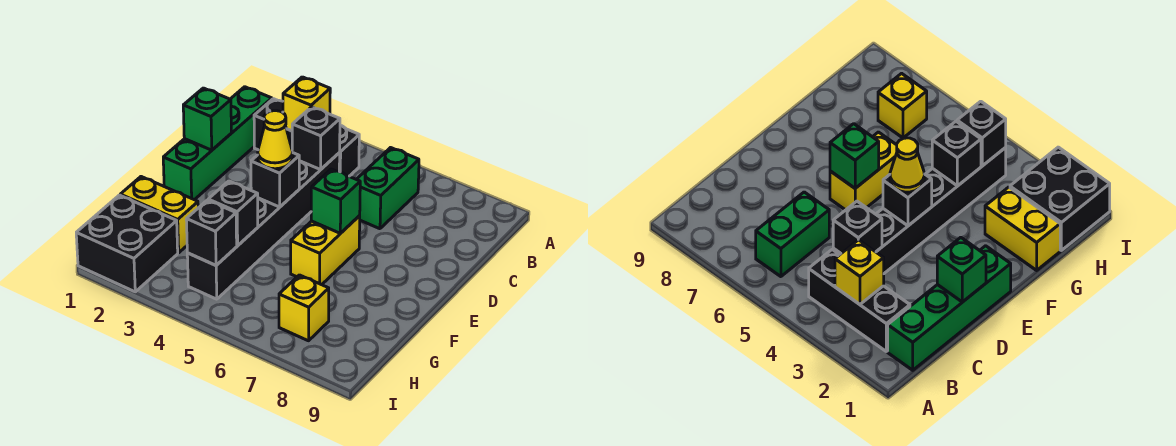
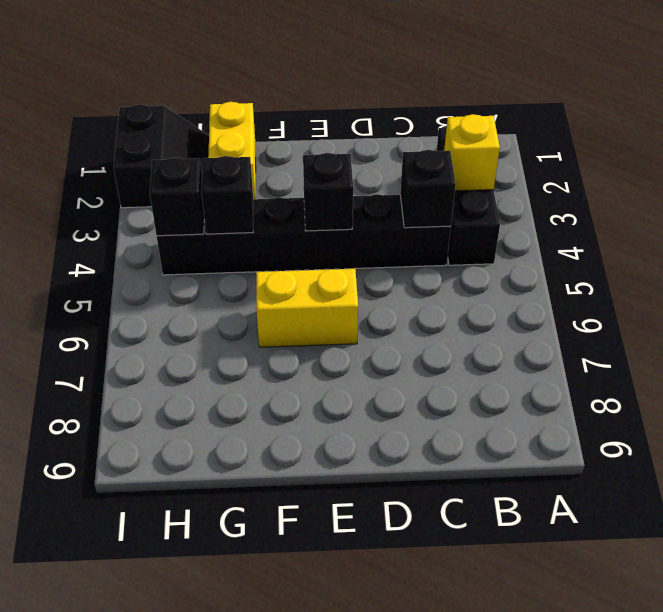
black 2x2 slope [114,104,209,208] -> black 2x2 brick [76,195,178,292]
none -> green 1x4 brick [163,87,272,200]
none -> green 1x2 brick [356,148,419,229]
none -> yellow 1x1 brick [279,275,329,341]

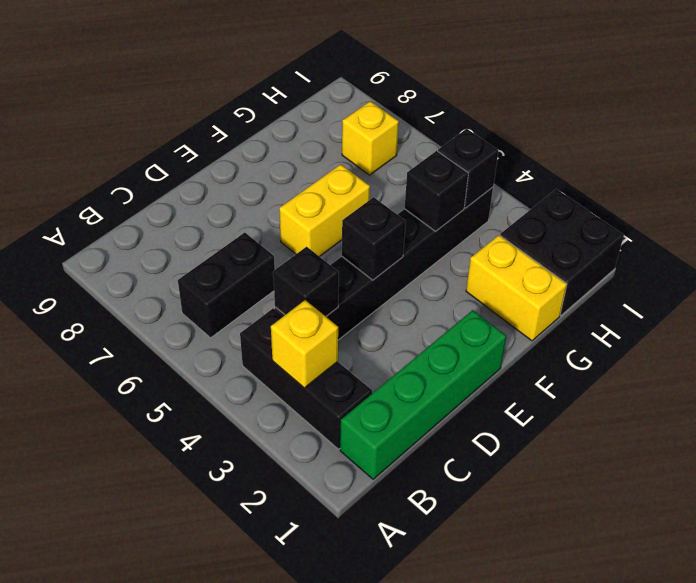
black 1x2 brick [178,233,275,338] -> green 1x2 brick [356,148,419,229]
none -> green 1x1 brick [183,88,231,150]
none -> green 1x1 brick [311,169,360,233]
none -> yellow 1x1 cone [258,111,293,169]

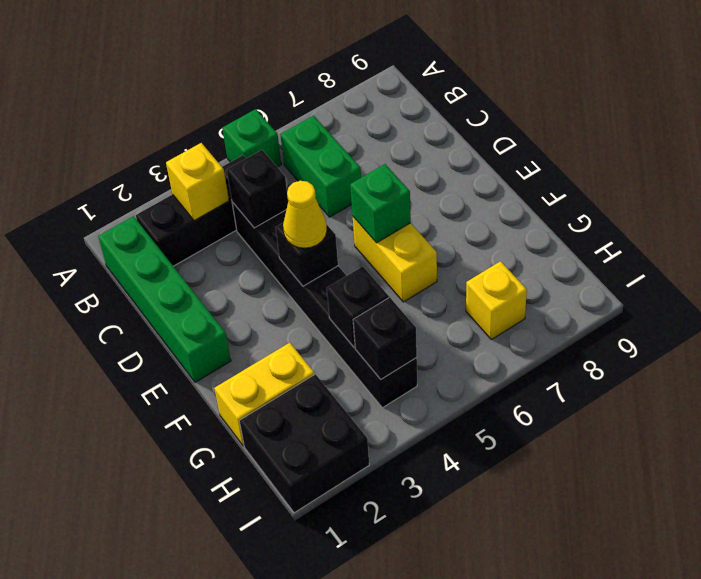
green 1x1 brick [222,109,281,167] -> green 1x1 brick moved to [183,88,231,150]

